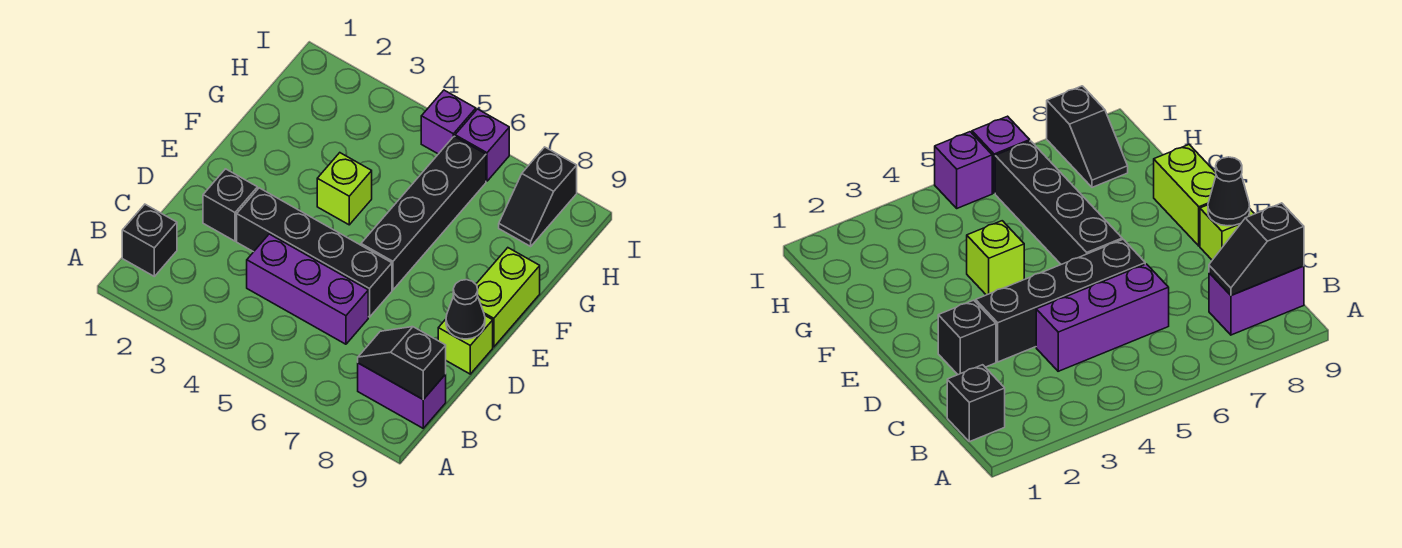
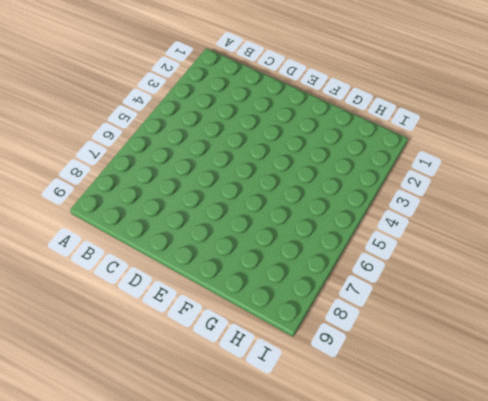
none -> black 1x1 brick [122,204,177,276]
none -> purple 1x2 brick [358,363,446,428]
none -> purple 1x3 brick [247,234,368,344]

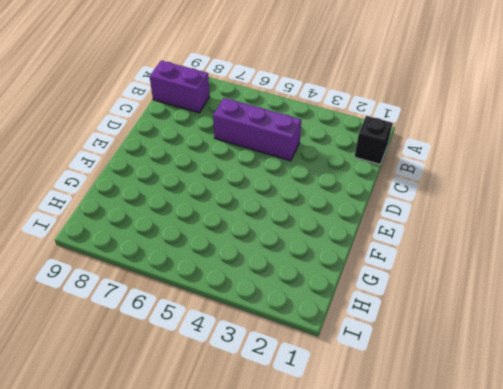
none -> black 1x1 brick [203,169,257,241]
none -> black 1x4 brick [237,188,392,317]
none -> lime 1x1 brick [438,315,493,374]

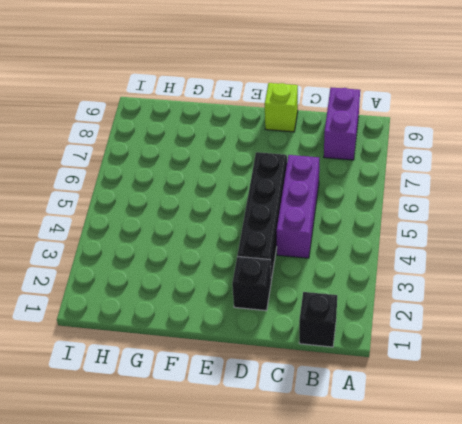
none -> black 1x4 brick [361,136,486,290]
none -> lime 1x2 brick [476,248,540,347]
none -> lime 1x1 brick [317,153,372,225]

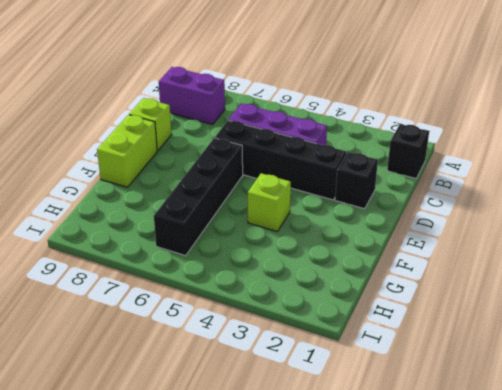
none -> black 1x2 slope [499,147,577,246]
none -> purple 1x1 brick [421,90,476,154]
none -> purple 1x1 brick [455,109,509,181]

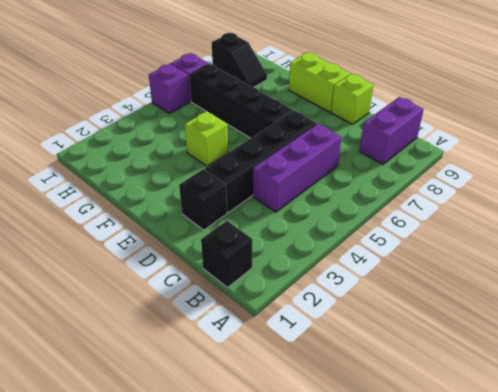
none -> black 1x2 slope [358,327,446,399]
none -> black 1x1 cone [446,280,485,339]

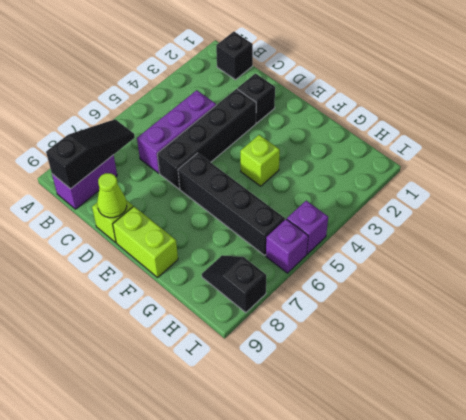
black 1x3 slope [46,119,135,189] -> black 1x2 slope [358,327,446,399]
lime 1x1 cone [97,173,127,218] -> black 1x1 cone [446,280,485,339]

